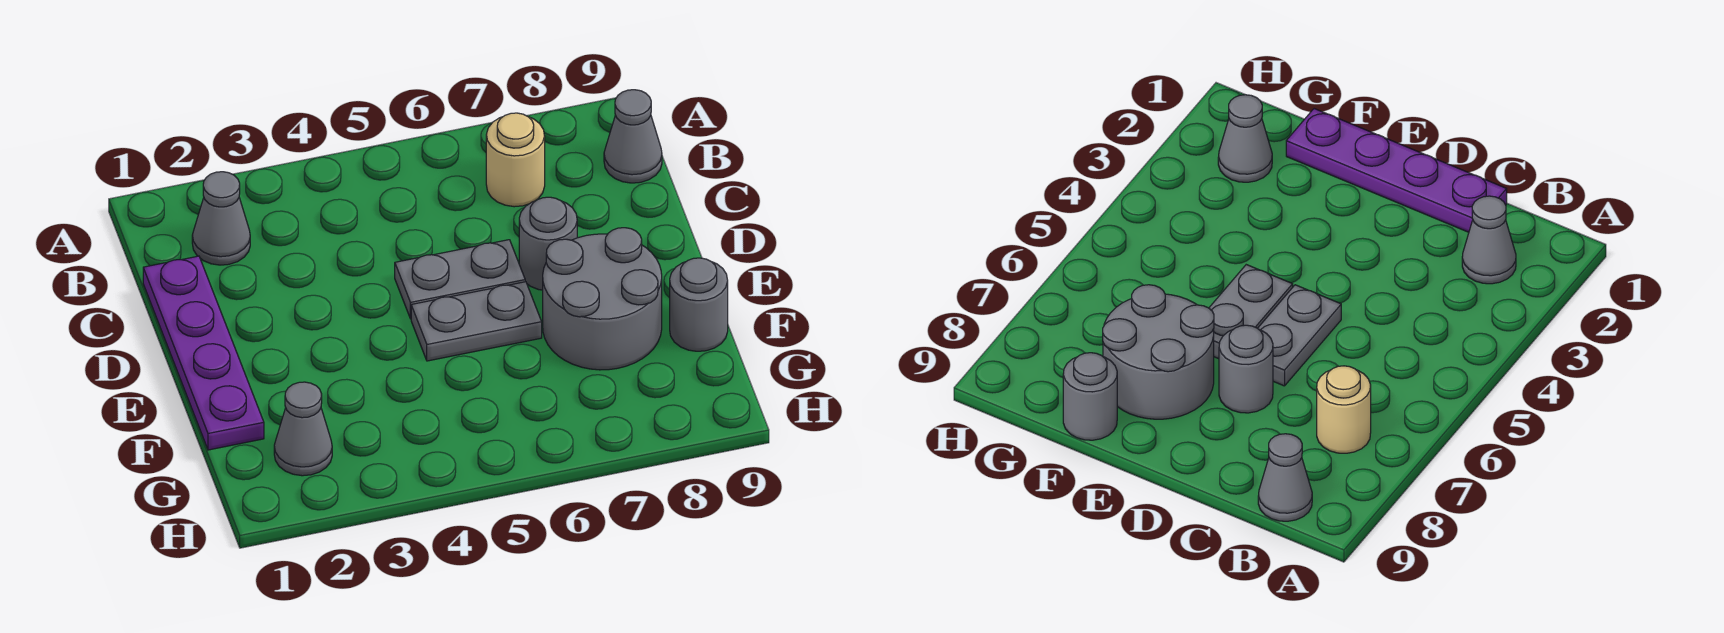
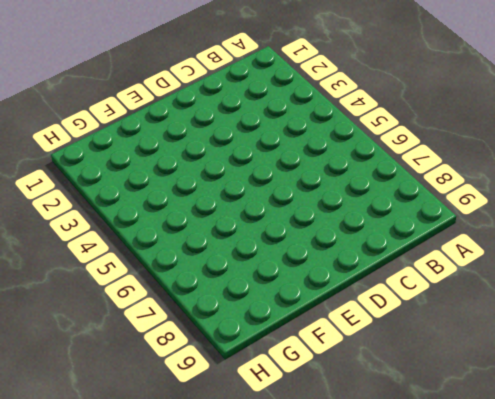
none -> grey 1x1 cone [192,172,250,265]
none -> tan 1x1 round brick [486,113,545,207]

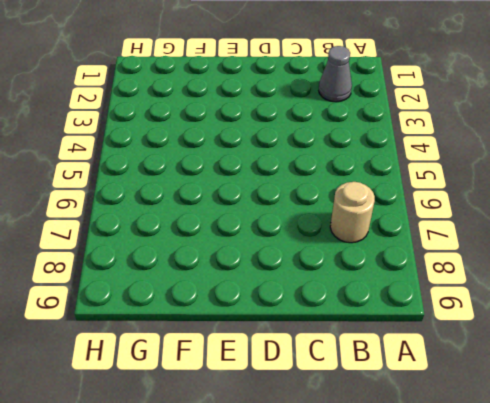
none -> grey 1x1 cone [604,90,662,183]
none -> purple 1x4 plate [143,256,264,450]

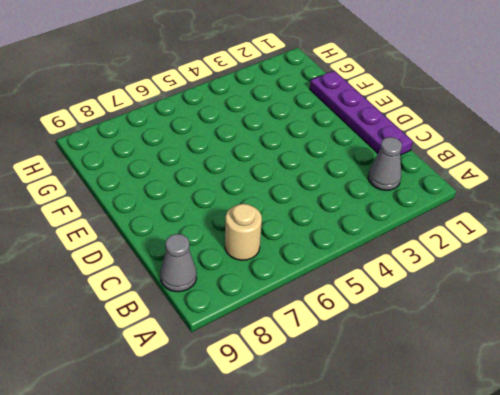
none -> grey 1x2 plate [395,240,525,319]
none -> grey 1x1 round brick [519,197,577,290]

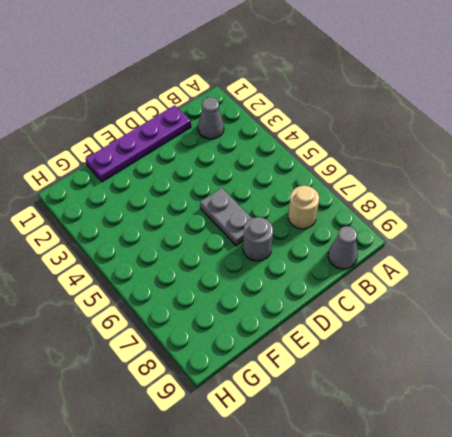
none -> grey 1x2 plate [411,282,542,361]
none -> grey 2x2 round brick [543,228,662,370]

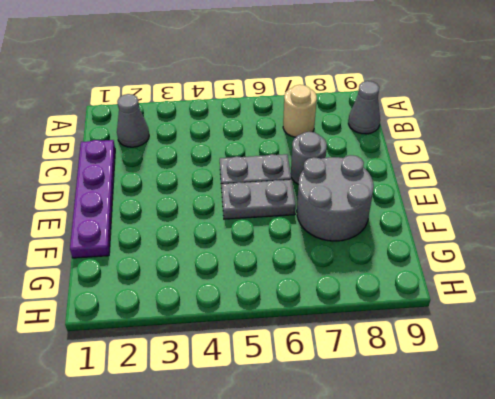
none -> grey 1x1 round brick [670,258,728,351]
none -> grey 1x1 cone [274,382,332,476]

